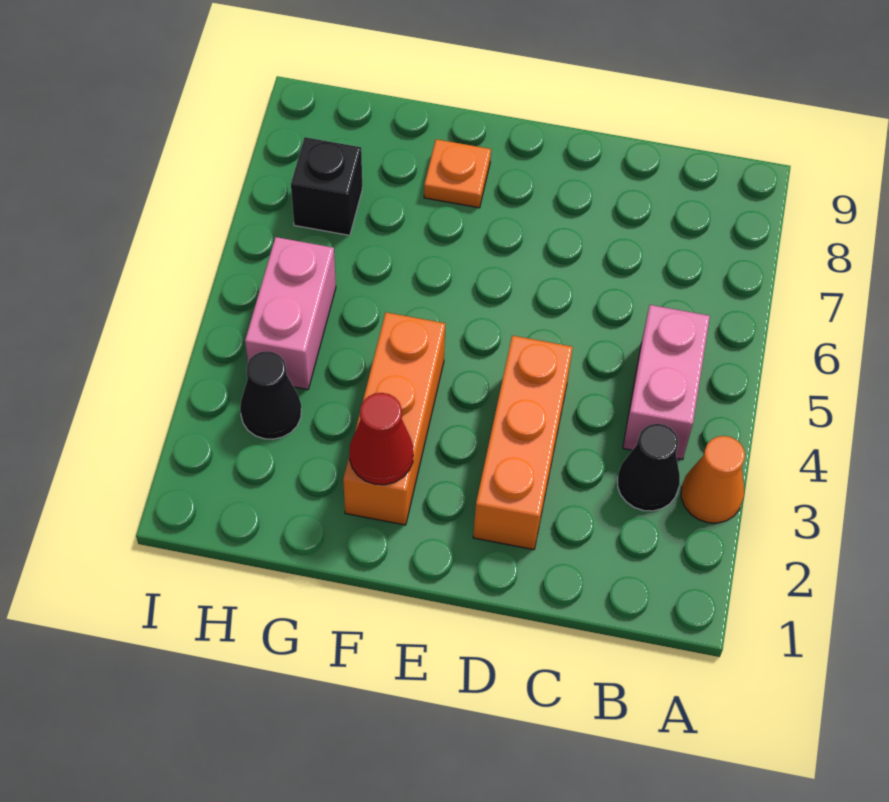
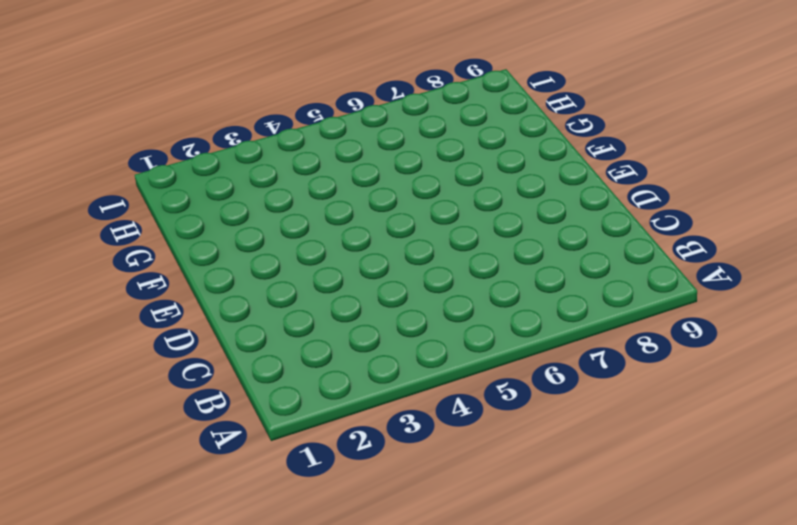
none -> orange 1x1 cone [681,436,745,523]
none -> black 1x1 cone [618,424,680,511]

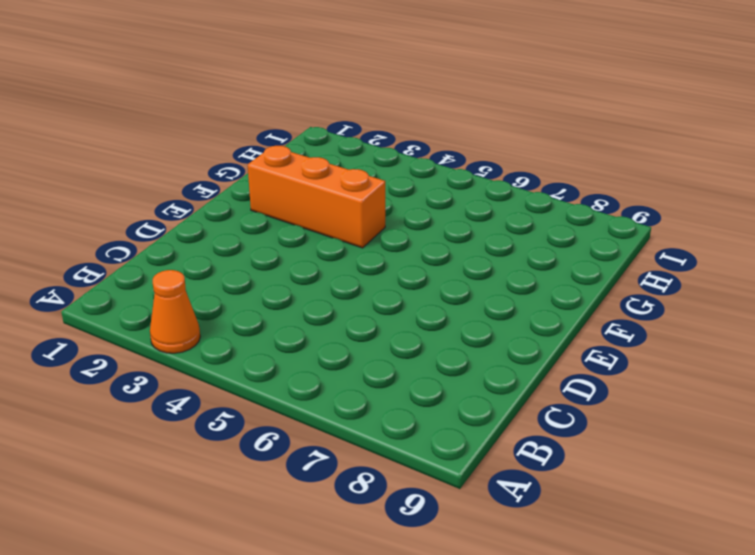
none -> black 1x1 cone [618,424,680,511]
none -> pink 1x2 brick [623,305,710,460]

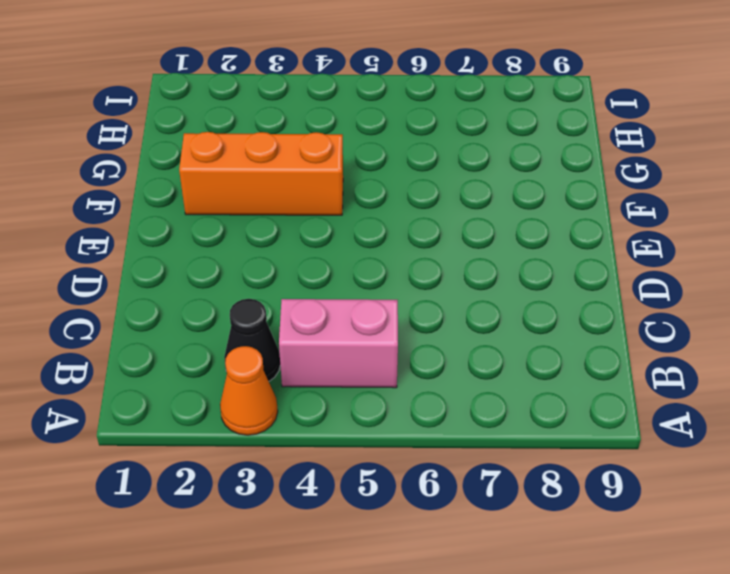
none -> orange 1x3 brick [473,336,573,550]
none -> orange 1x1 plate [424,139,491,208]

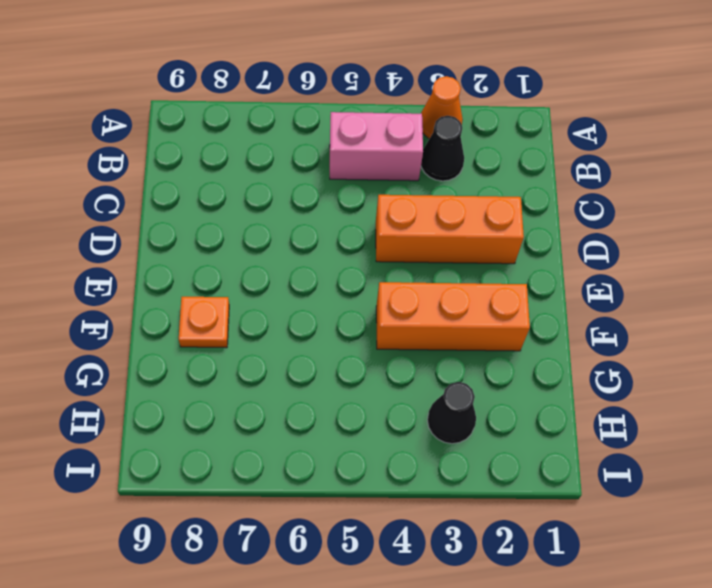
none -> pink 1x2 brick [245,237,336,390]
none -> black 1x1 brick [291,137,362,235]

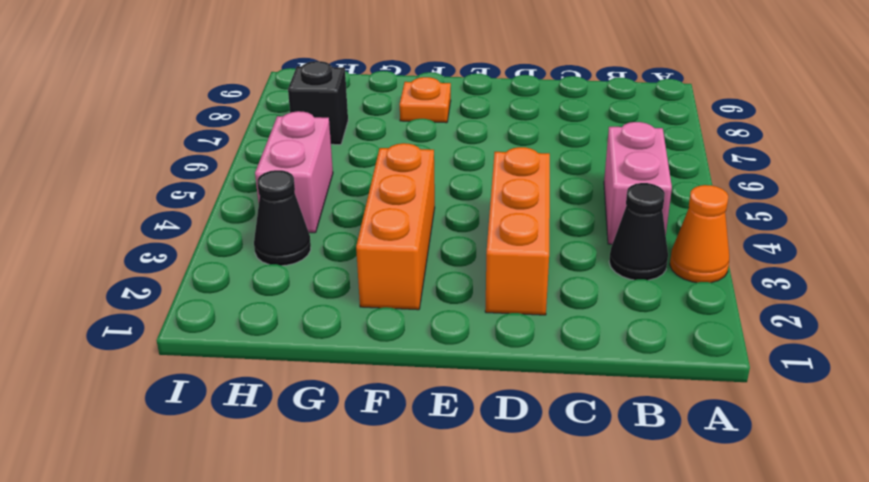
none -> red 1x1 cone [349,393,413,485]

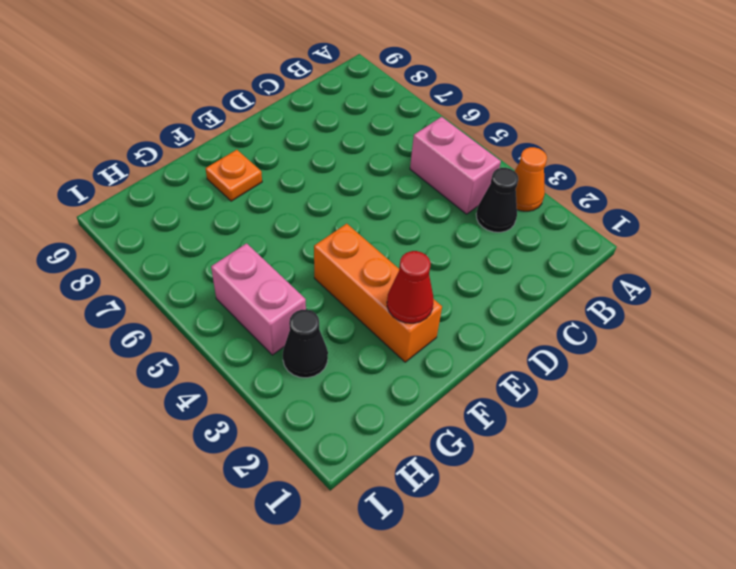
none -> orange 1x3 brick [473,336,573,550]
none -> black 1x1 brick [291,137,362,235]

